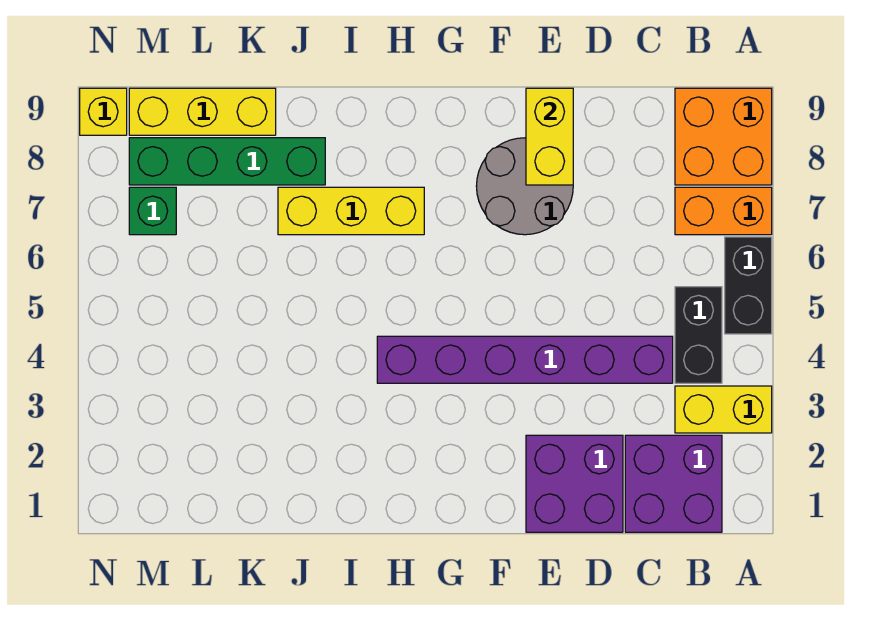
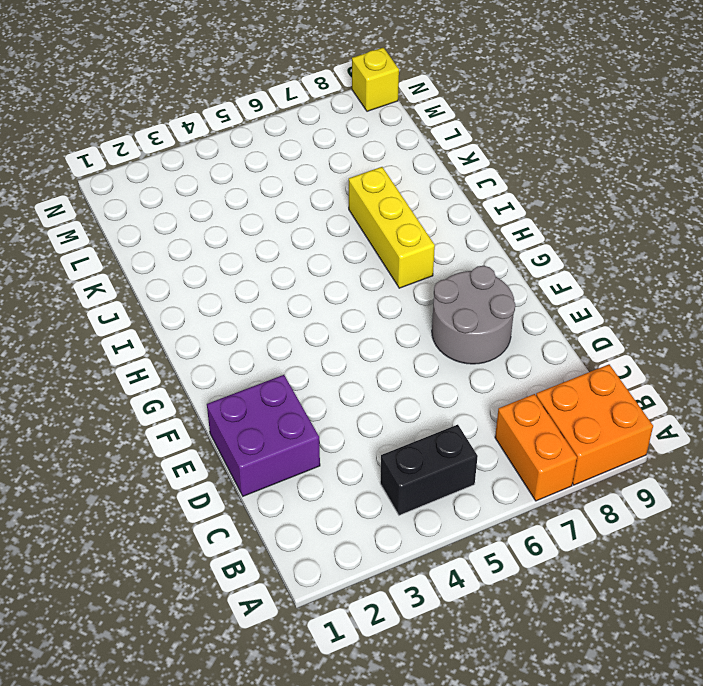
none -> yellow 1x2 brick [675,386,772,433]
none -> black 1x2 brick [725,237,772,334]
none -> purple 2x2 brick [625,435,722,532]

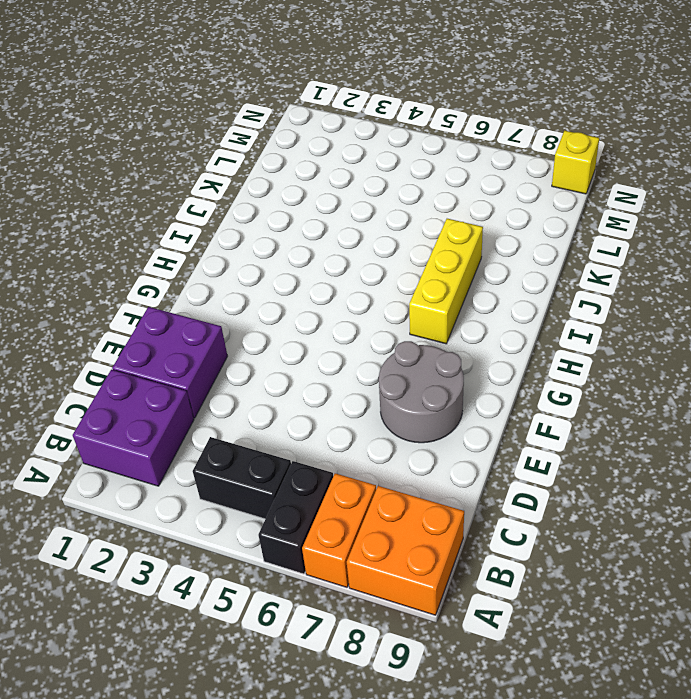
black 1x2 brick [258,461,333,574] -> black 1x2 brick turned to [725,237,772,334]
none -> yellow 1x2 brick [675,386,772,433]
none -> purple 1x6 brick [377,336,673,383]
none -> green 1x4 brick [129,138,325,185]

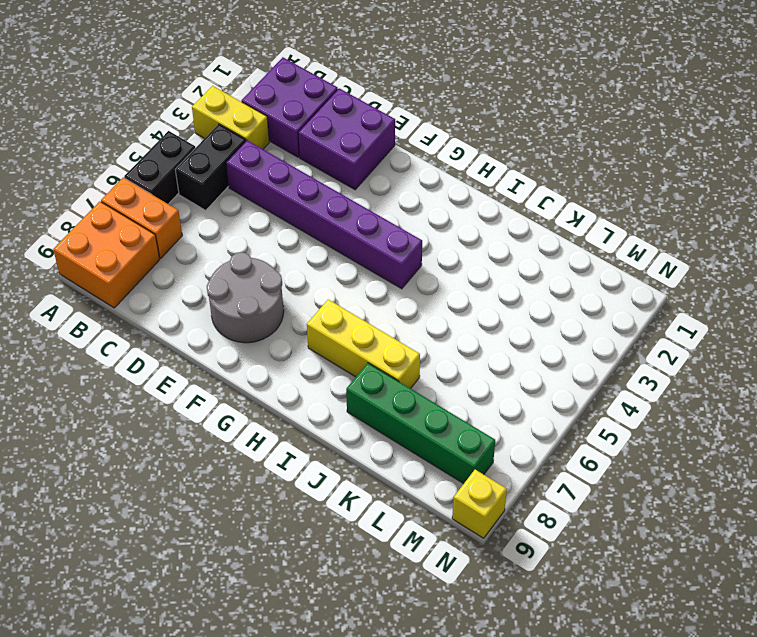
none -> yellow 1x3 brick [129,88,276,135]
none -> green 1x1 brick [129,187,176,235]
none -> yellow 1x2 brick [526,88,573,185]

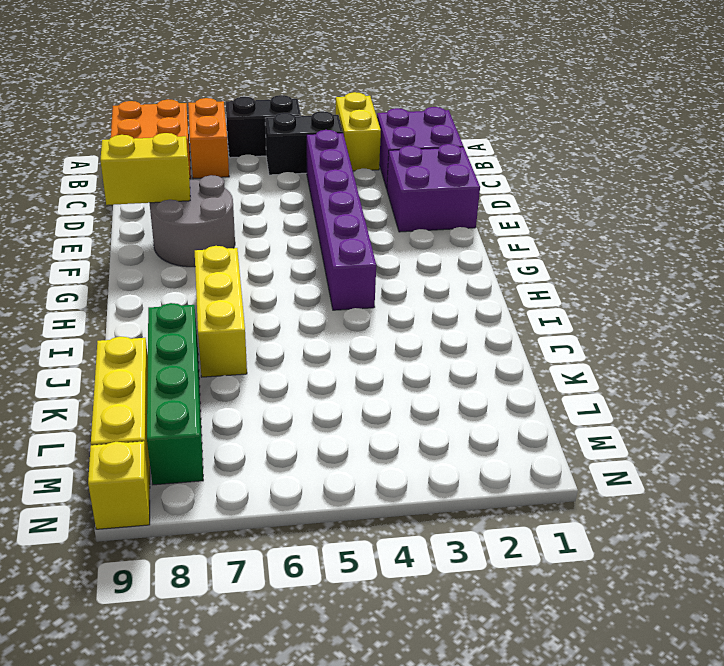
none -> green 1x1 brick [129,187,176,235]

